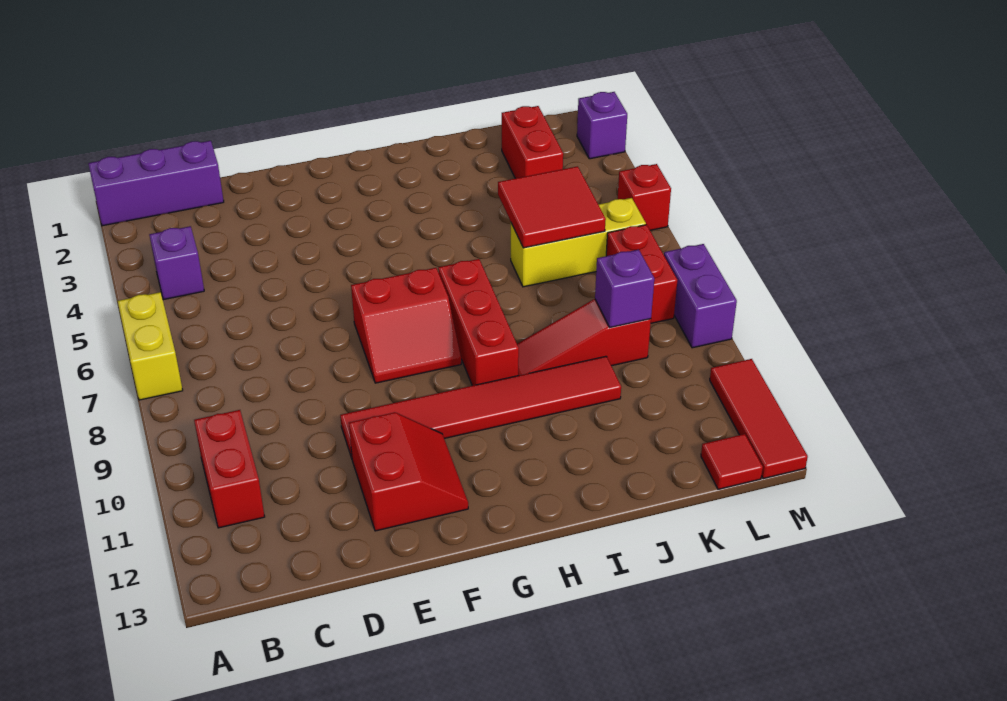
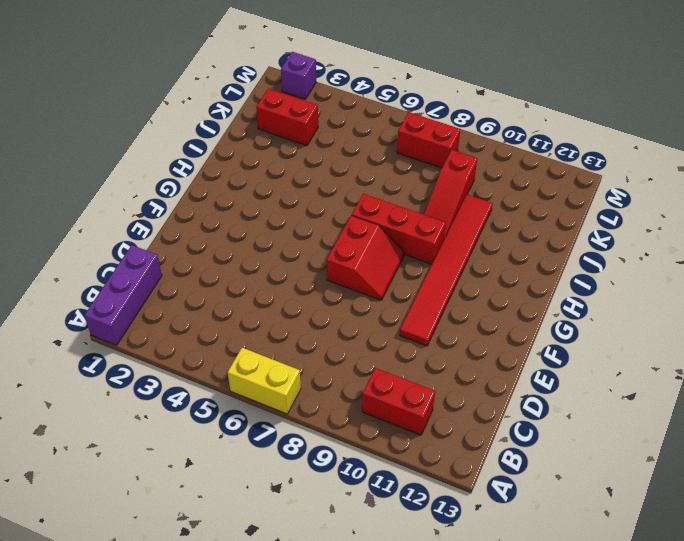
none -> purple 1x1 brick [149,226,204,300]
none -> red 2x2 slope [349,412,468,531]
none -> yellow 1x3 brick [511,198,646,287]

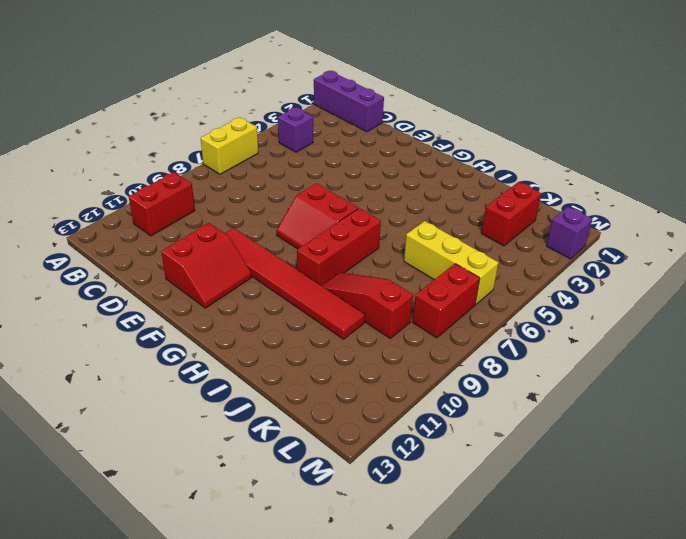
none -> red 1x1 tile [701,434,763,489]
none -> red 1x1 brick [618,164,671,230]
none -> purple 1x2 brick [664,244,737,348]

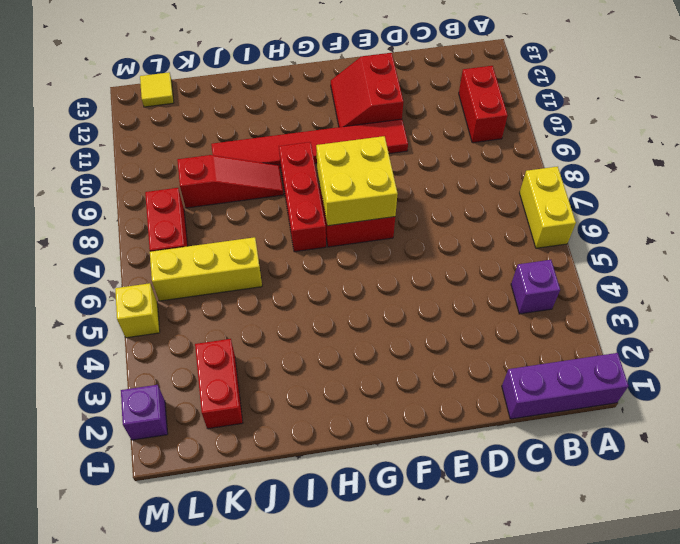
yellow 2x2 brick [316,136,398,226] -> none
yellow 1x1 tile [140,72,174,107] -> red 1x1 tile [701,434,763,489]
yellow 1x1 brick [115,283,160,338] -> red 1x1 brick [618,164,671,230]
none -> purple 1x2 brick [664,244,737,348]
none -> red 1x3 tile [710,359,808,479]
none -> red 2x2 tile [498,166,606,248]

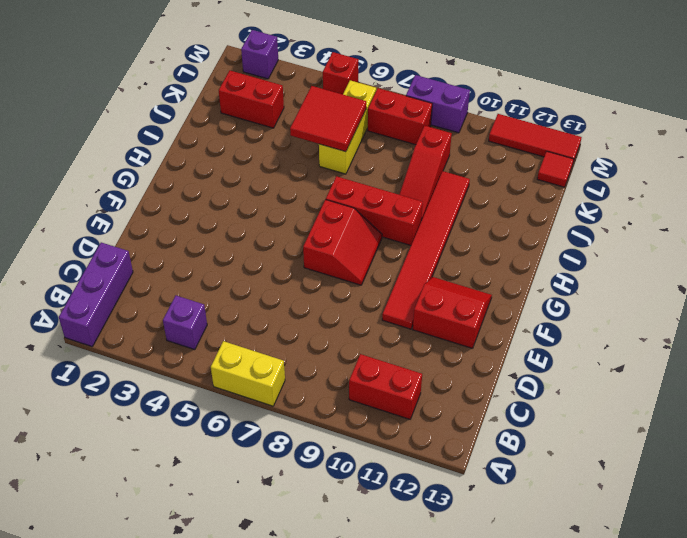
none -> purple 1x1 brick [595,250,654,327]

